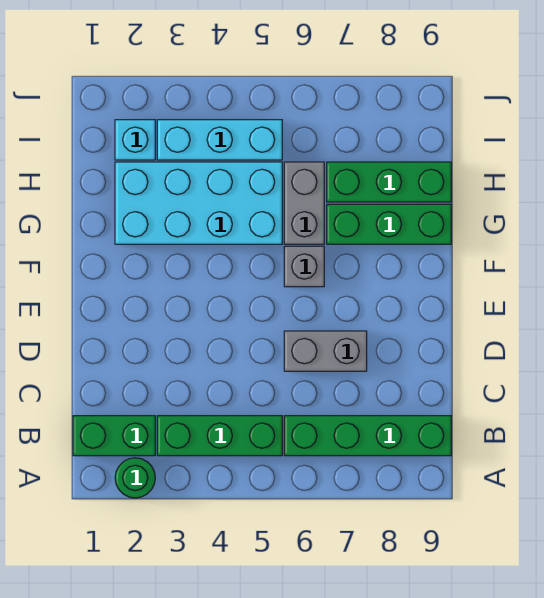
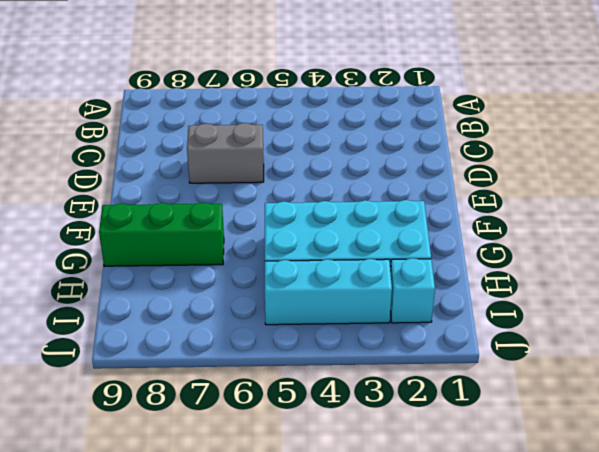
none -> green 1x1 round brick [115,458,155,498]
none -> green 1x2 brick [73,416,155,456]
none -> green 1x3 brick [157,416,282,456]

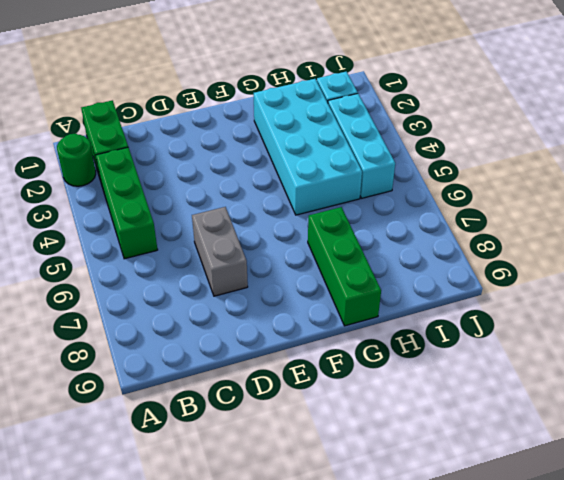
none -> green 1x4 brick [284,416,451,456]
none -> grey 1x1 brick [284,246,324,287]
none -> grey 1x2 brick [284,162,324,244]

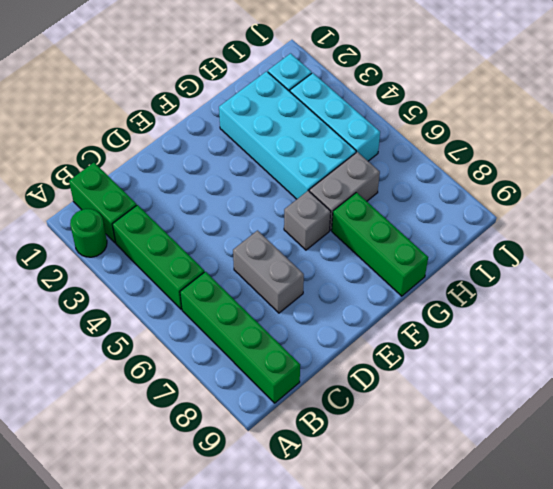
none -> green 1x3 brick [327,162,451,202]

